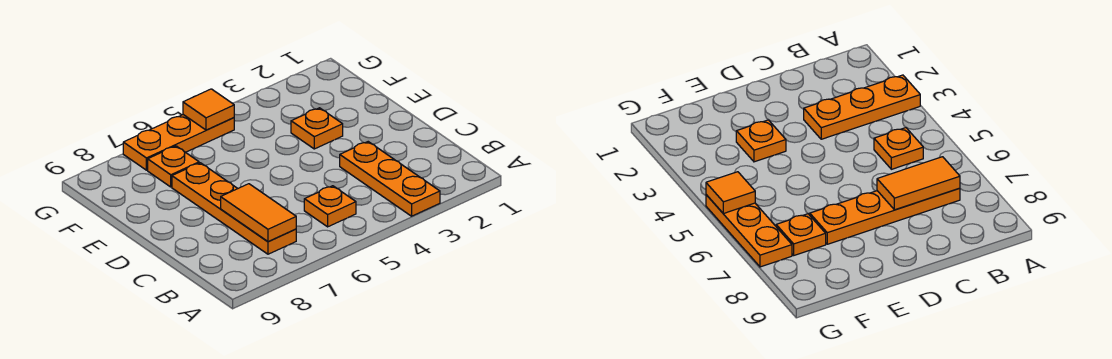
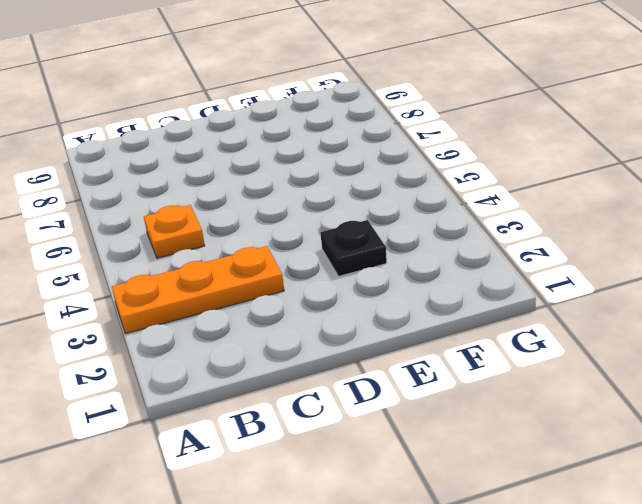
black 1x1 plate [320,220,387,276] -> orange 1x1 plate [291,108,343,149]
none -> orange 1x4 plate [172,163,296,254]
none -> orange 1x1 plate [148,146,199,187]

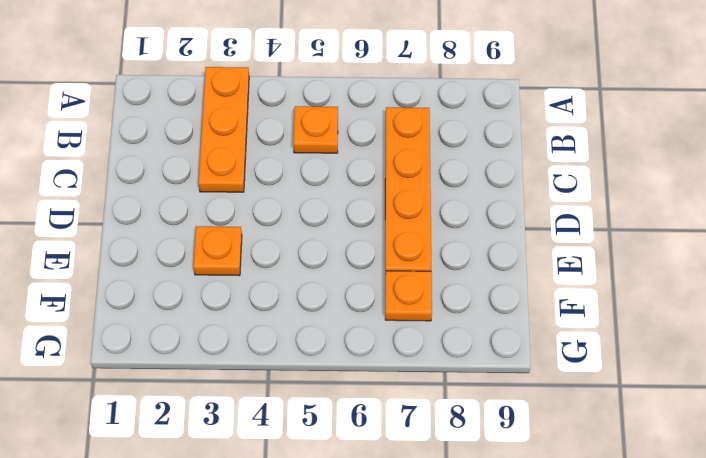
none -> orange 1x3 plate [123,115,234,170]
none -> orange 1x2 tile [221,184,296,242]

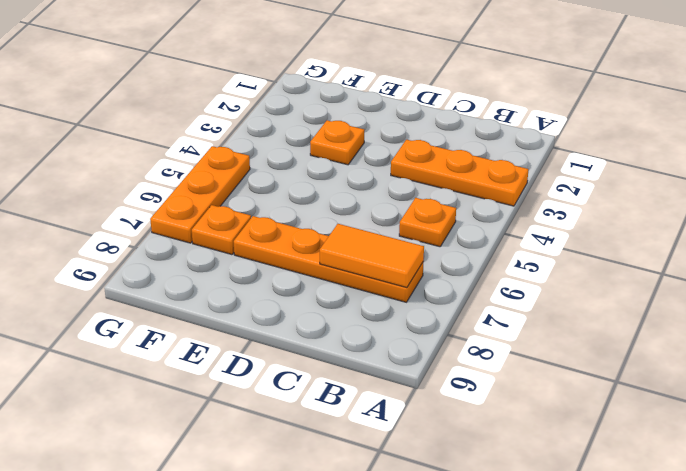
none -> orange 1x1 tile [183,89,234,130]

